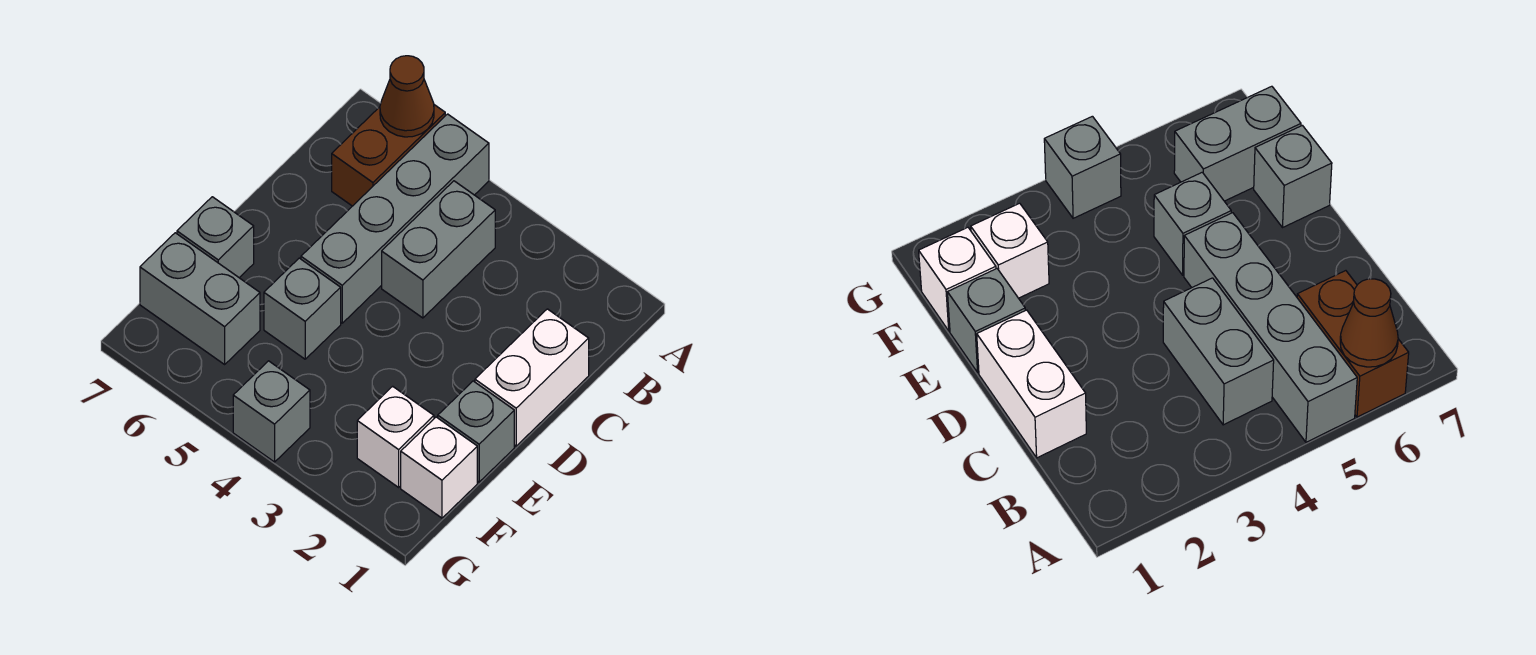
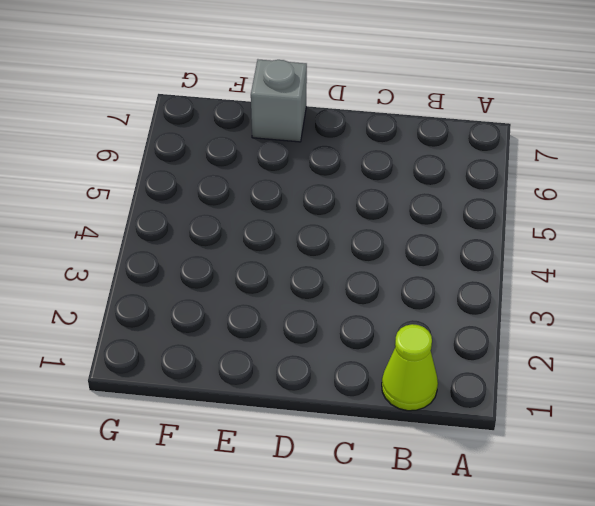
lime 1x1 cone [382,324,438,411] -> none
none -> grey 1x4 brick [301,114,489,323]
none -> brown 1x2 brick [332,105,445,206]
none -> grey 1x2 brick [382,181,495,318]

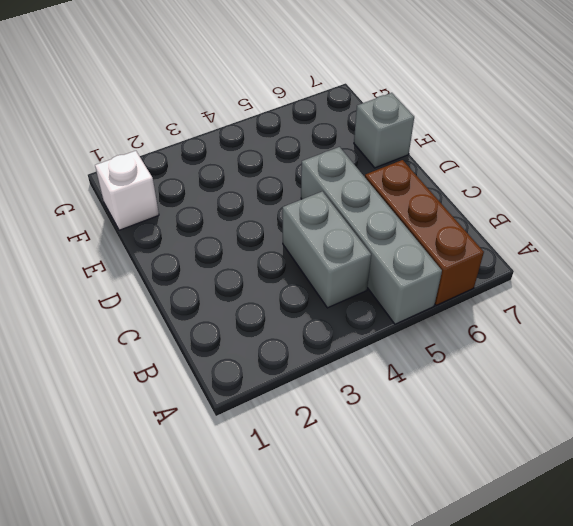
brown 1x3 brick [365,160,484,305] -> brown 1x2 brick [332,105,445,206]
none -> white 1x2 brick [475,309,589,446]
none -> grey 1x1 brick [438,381,514,482]
none -> grey 1x1 brick [264,258,341,359]

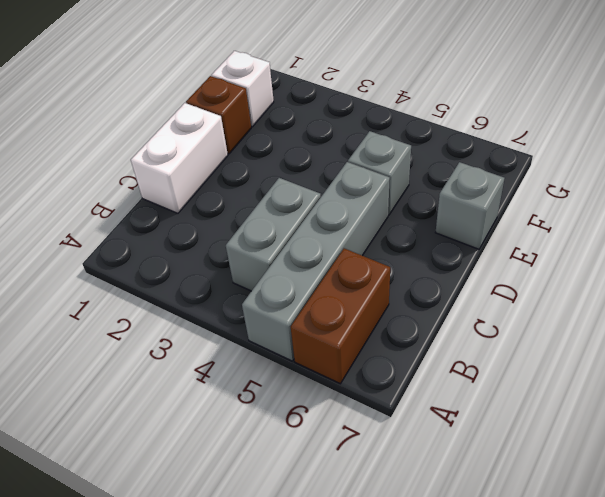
brown 1x1 brick [186,76,251,154] -> grey 1x1 brick [438,381,514,482]
none -> white 1x1 brick [357,386,434,487]
none -> grey 1x2 brick [140,233,260,364]
none -> grey 1x1 brick [233,361,310,462]

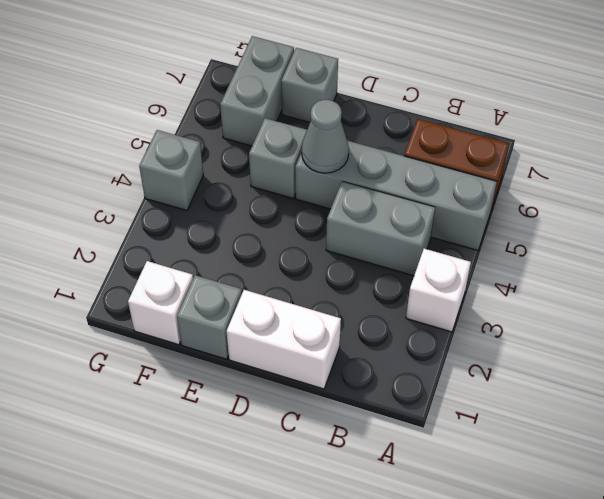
white 1x1 brick [406,249,471,332] -> white 1x1 brick moved to [357,386,434,487]
grey 1x1 cone [302,100,349,173] -> none
none -> brown 1x1 cone [380,56,434,137]

